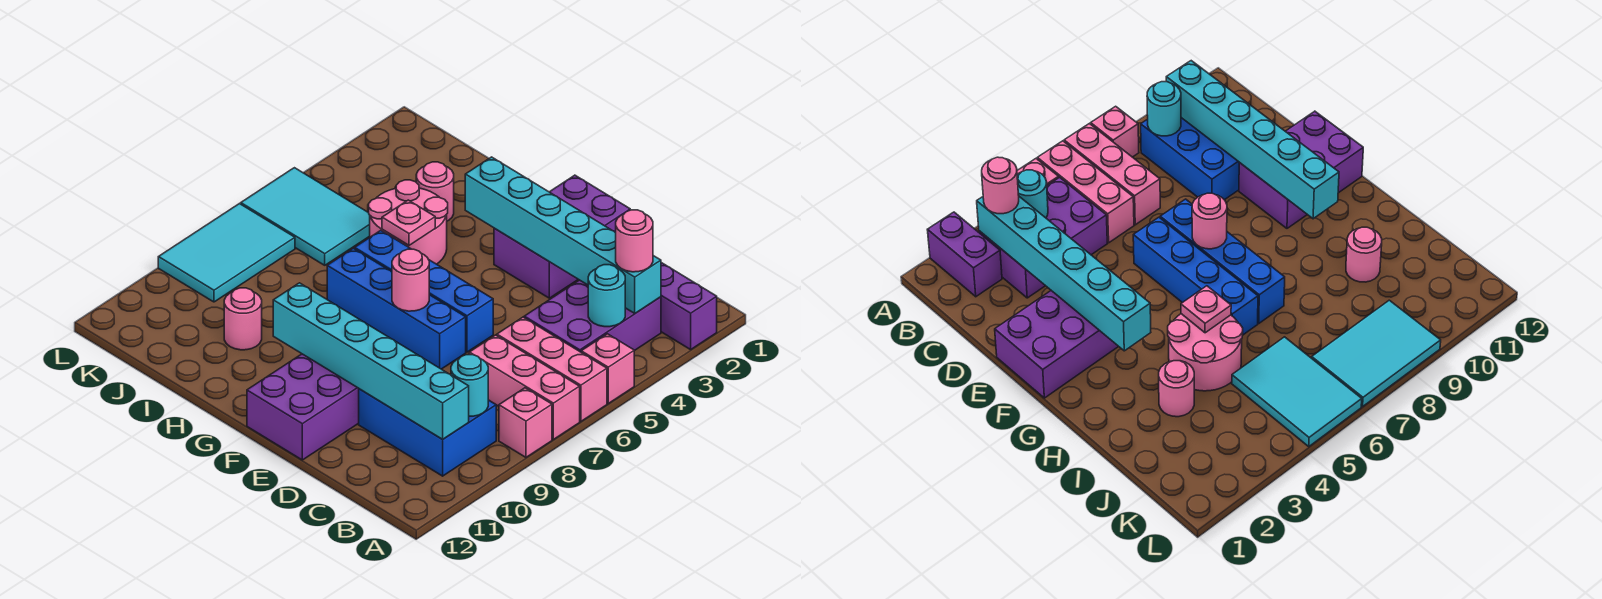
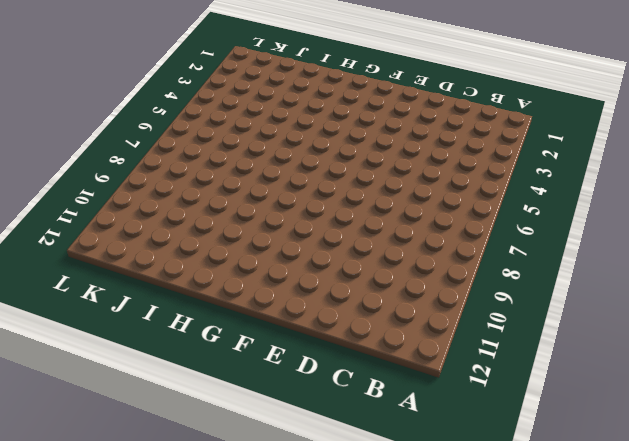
none -> purple 1x2 brick [661,263,717,350]
none -> pink 1x1 brick [581,334,634,403]
none -> pink 1x3 brick [497,317,607,421]

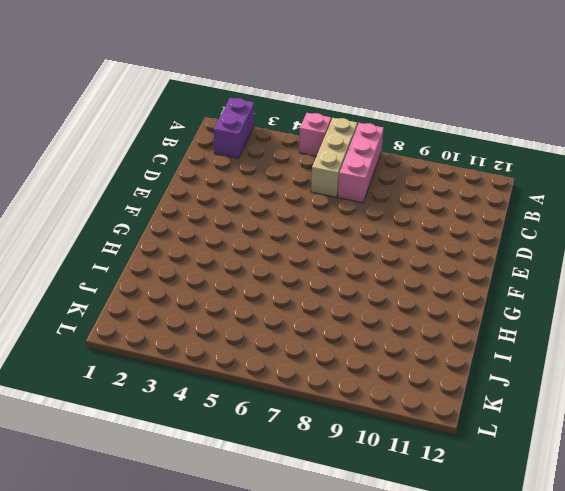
tan 1x3 brick [311,118,357,197] -> pink 1x3 brick [497,317,607,421]
none -> pink 1x1 brick [499,388,552,457]
none -> purple 2x3 brick [524,280,661,352]
none -> blue 2x3 brick [359,389,496,476]

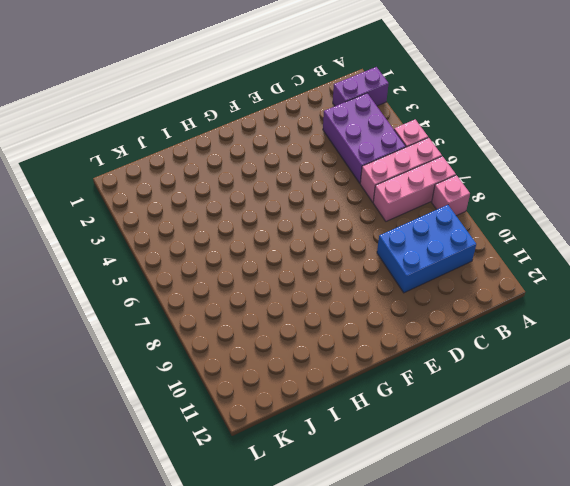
none -> purple 2x3 brick [494,175,630,298]
none -> blue 1x4 brick [355,230,493,352]
none -> blue 1x4 brick [327,248,466,369]

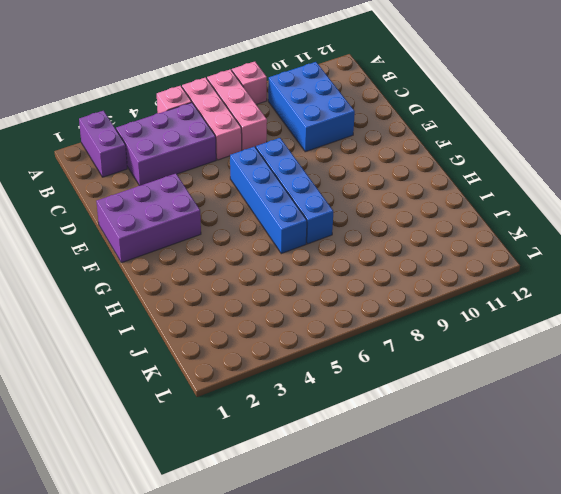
none -> purple 2x3 brick [247,354,359,460]
none -> pink 2x2 round brick [369,180,448,264]
none -> pink 1x1 round brick [416,162,454,221]

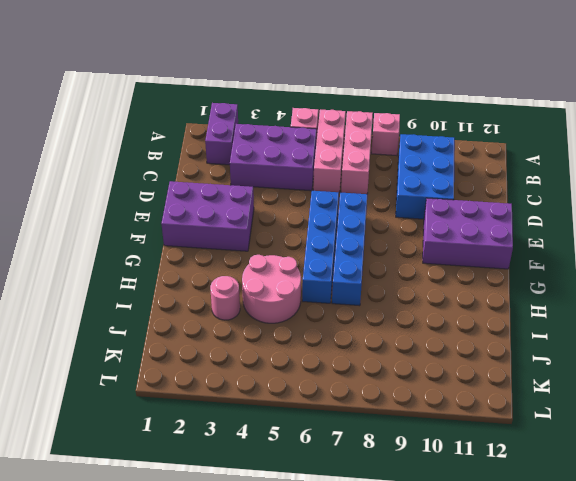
none -> pink 1x1 round brick [224,288,262,350]
none -> cyan 2x3 tile [241,168,370,265]
none -> cyan 2x3 tile [158,204,295,302]

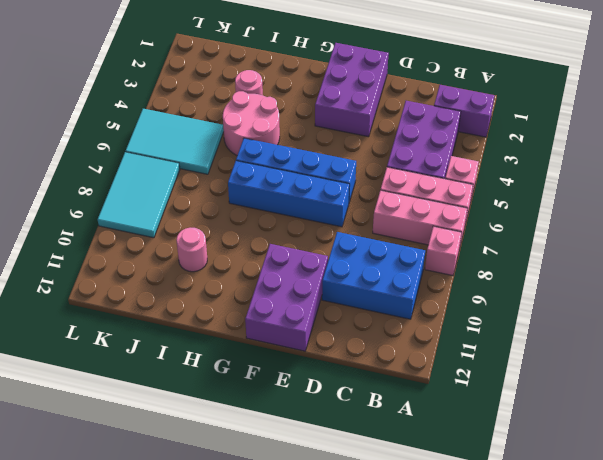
none -> cyan 1x6 brick [465,157,661,313]
none -> cyan 1x1 round brick [588,265,625,327]
none -> cyan 1x1 round brick [451,355,488,416]

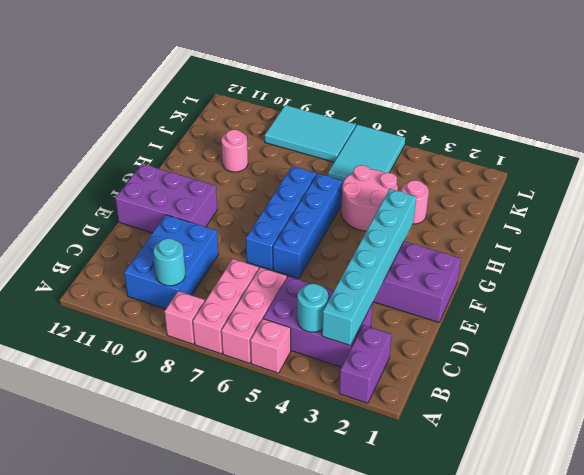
none -> cyan 1x6 brick [273,283,469,439]
none -> pink 1x1 round brick [392,249,429,311]
none -> pink 1x1 plate [382,200,435,245]

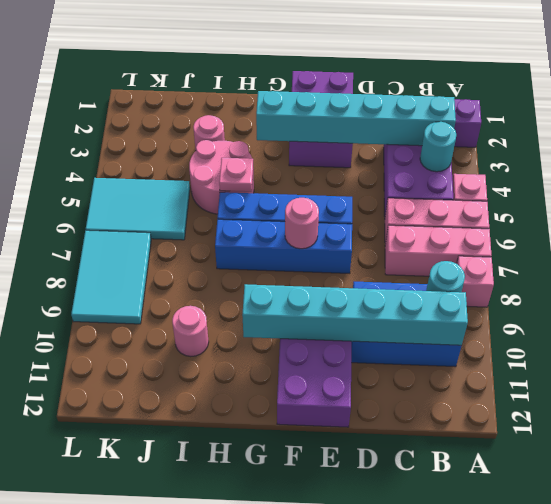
none -> pink 1x1 round brick [615,210,653,272]

